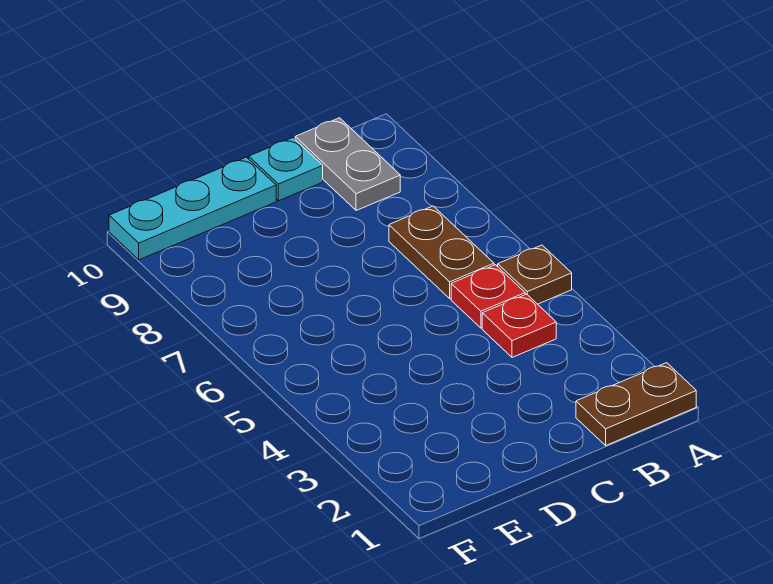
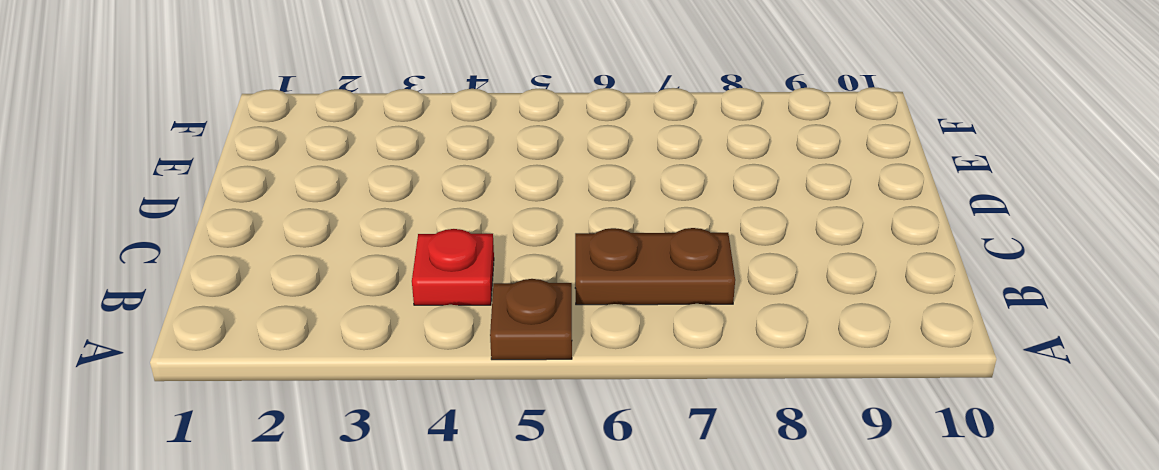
none -> brown 1x2 plate [576,363,696,445]
none -> red 1x1 plate [451,265,525,328]

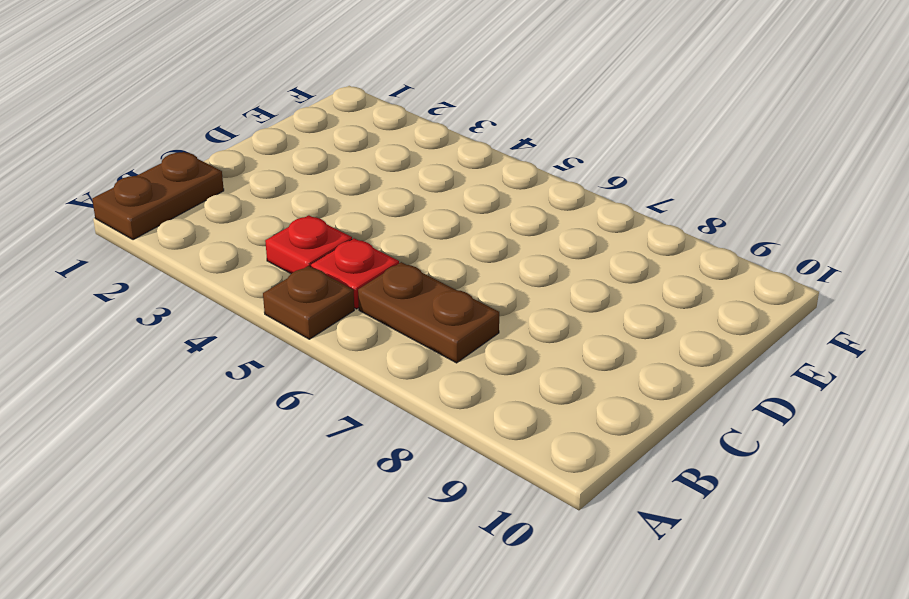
none -> grey 1x2 plate [295,118,400,211]
none -> cyan 1x1 plate [249,138,323,201]

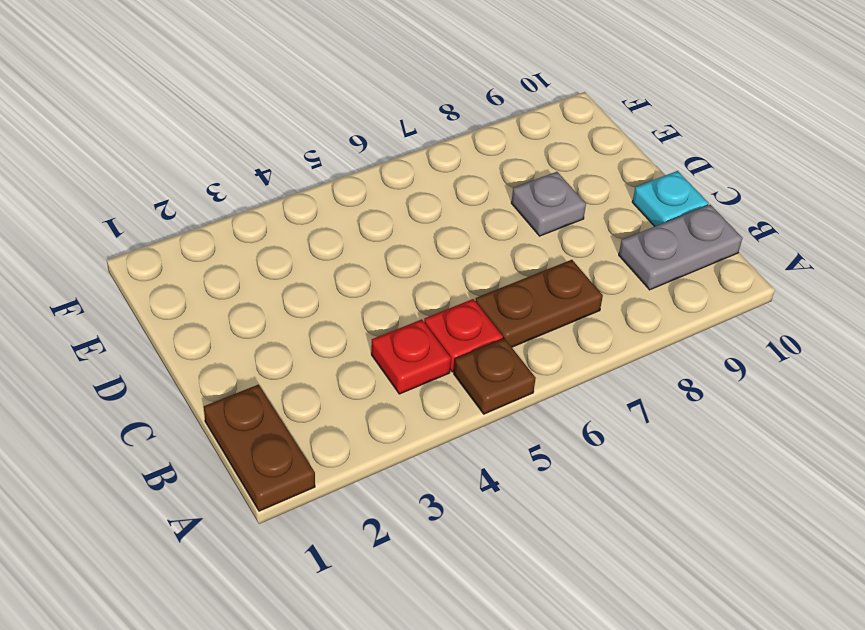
grey 1x1 plate [511,172,586,236] -> none
none -> cyan 1x3 plate [109,157,276,260]

